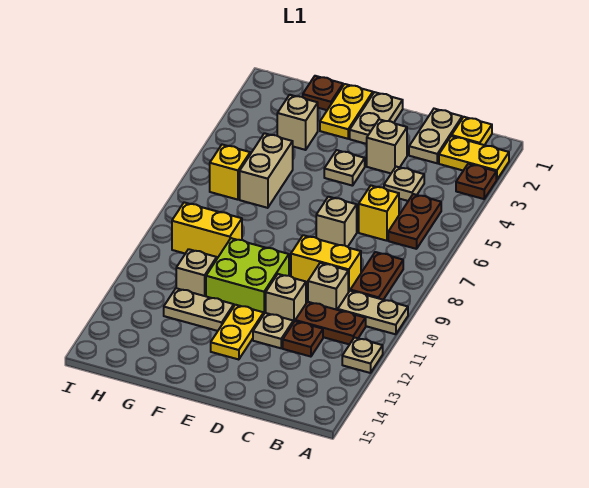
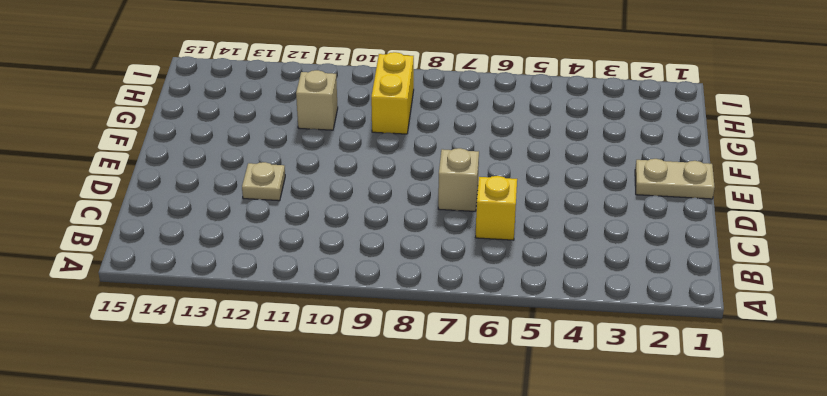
none -> yellow 1x2 plate [439,136,509,180]
none -> brown 1x1 plate [456,164,496,199]
none -> tan 1x2 plate [338,291,408,334]
none -> tan 1x1 plate [342,338,383,373]

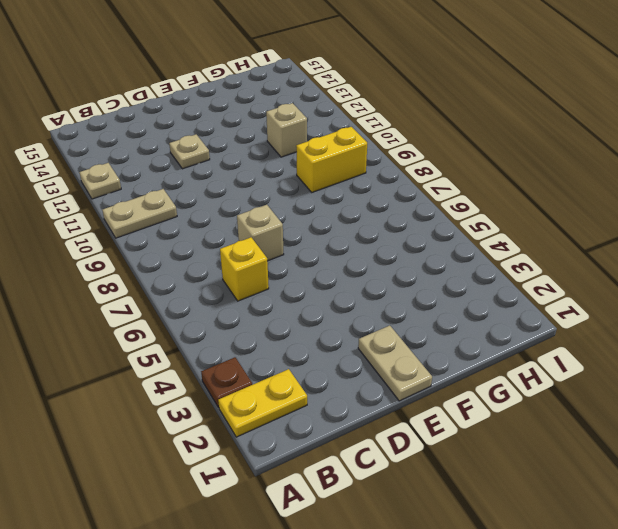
none -> yellow 1x1 plate [452,117,492,145]
none -> brown 1x2 plate [388,194,441,249]
none -> brown 1x2 plate [350,252,403,300]
none -> brown 1x2 plate [295,302,366,345]

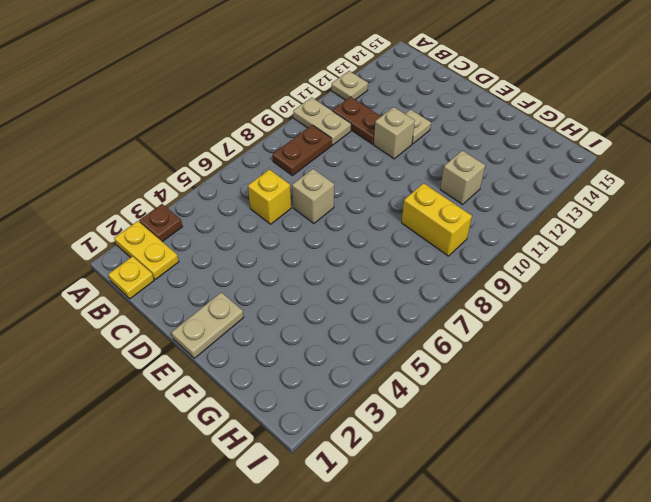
none -> brown 1x2 plate [388,194,441,249]
none -> tan 1x2 plate [409,109,462,163]
none -> tan 1x1 plate [384,167,424,201]
none -> yellow 1x2 brick [291,235,361,292]

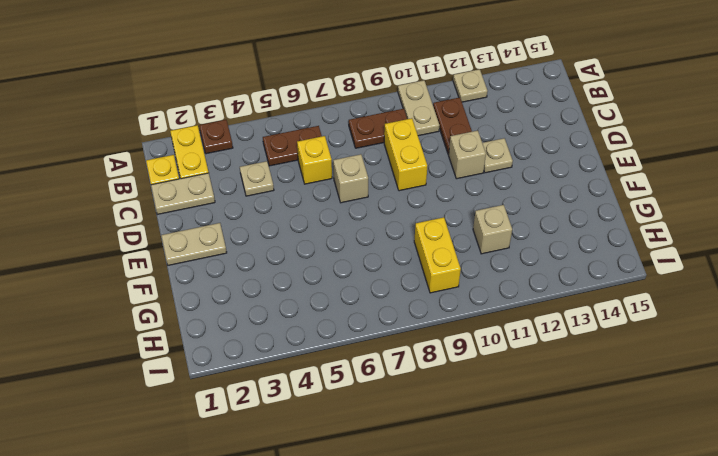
none -> tan 1x1 brick [308,263,348,310]
none -> brown 1x1 plate [283,321,323,357]
none -> tan 1x1 brick [367,119,407,173]
none -> tan 1x1 plate [324,150,365,186]

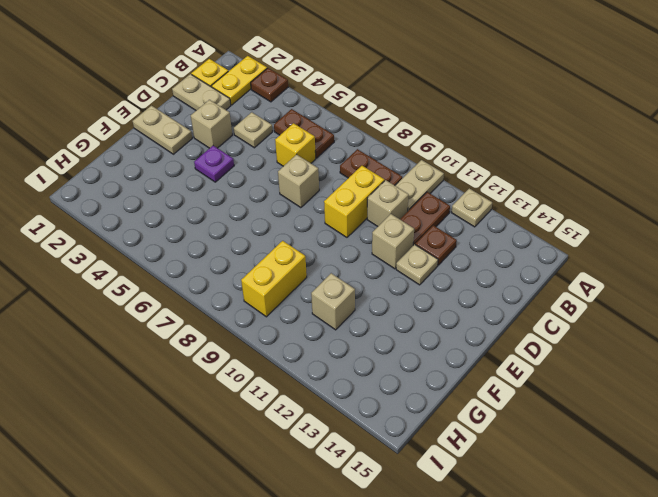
purple 1x1 plate [194,146,234,182] -> tan 1x1 plate [324,150,365,186]
none -> lime 2x2 brick [206,238,289,313]
none -> yellow 1x2 plate [211,305,264,360]
none -> yellow 1x2 plate [320,84,373,139]
none -> tan 1x2 plate [164,288,234,331]

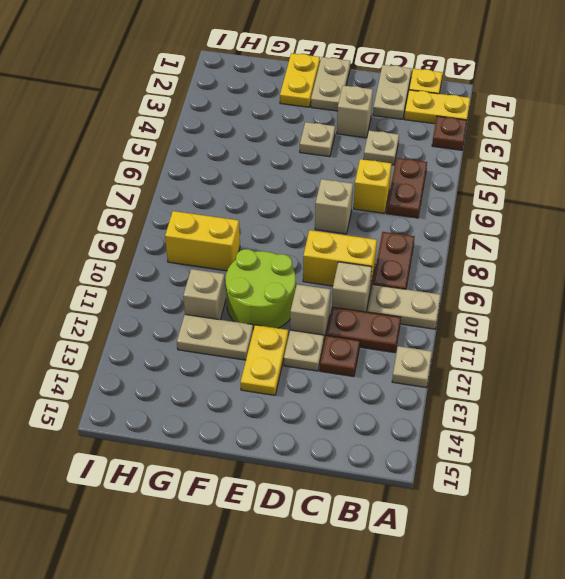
lime 2x2 round brick [225,249,296,330] -> lime 2x2 brick [206,238,289,313]
none -> brown 1x1 plate [303,76,343,110]
none -> tan 1x1 brick [277,95,318,150]
none -> tan 1x2 brick [240,133,293,208]
none -> yellow 1x1 brick [210,145,250,200]

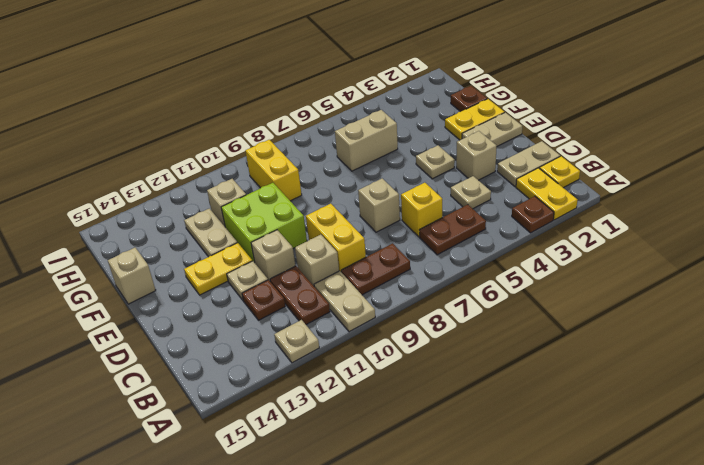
tan 1x1 brick [108,248,156,304] -> tan 1x1 brick moved to [277,95,318,150]
none -> yellow 1x1 brick [210,145,250,200]

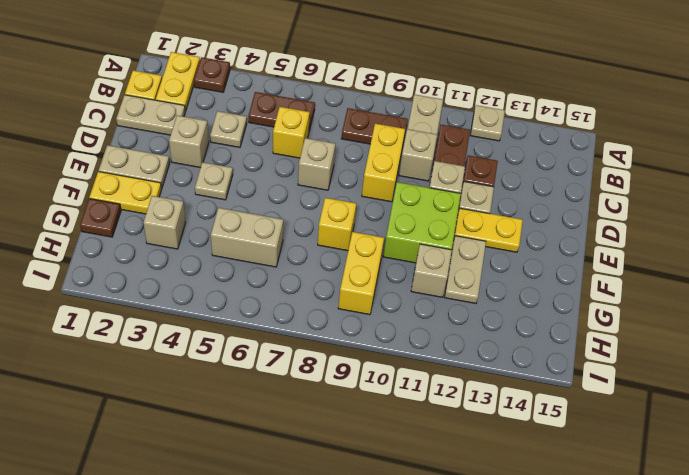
yellow 1x1 brick [318,198,356,251] -> yellow 1x1 brick moved to [210,145,250,200]

